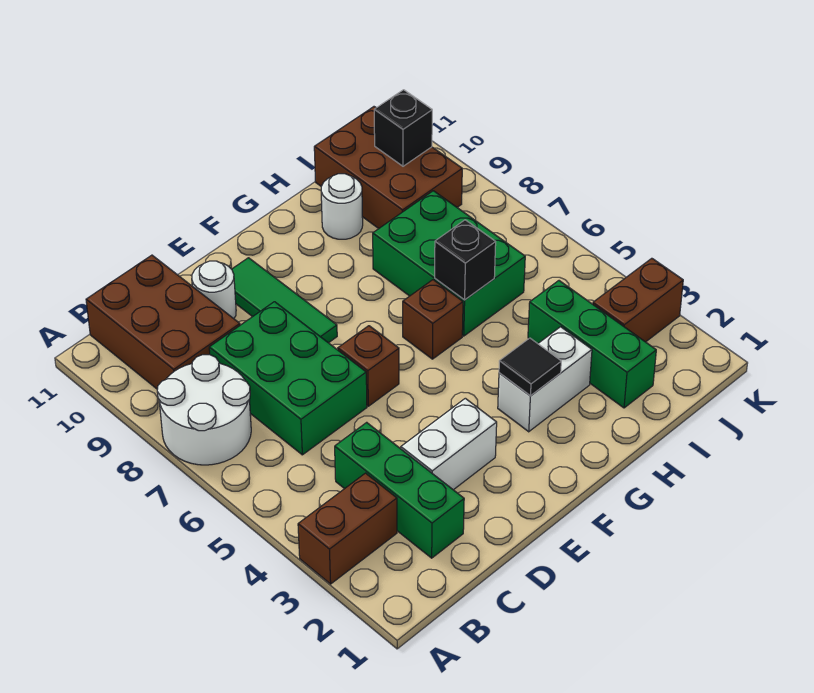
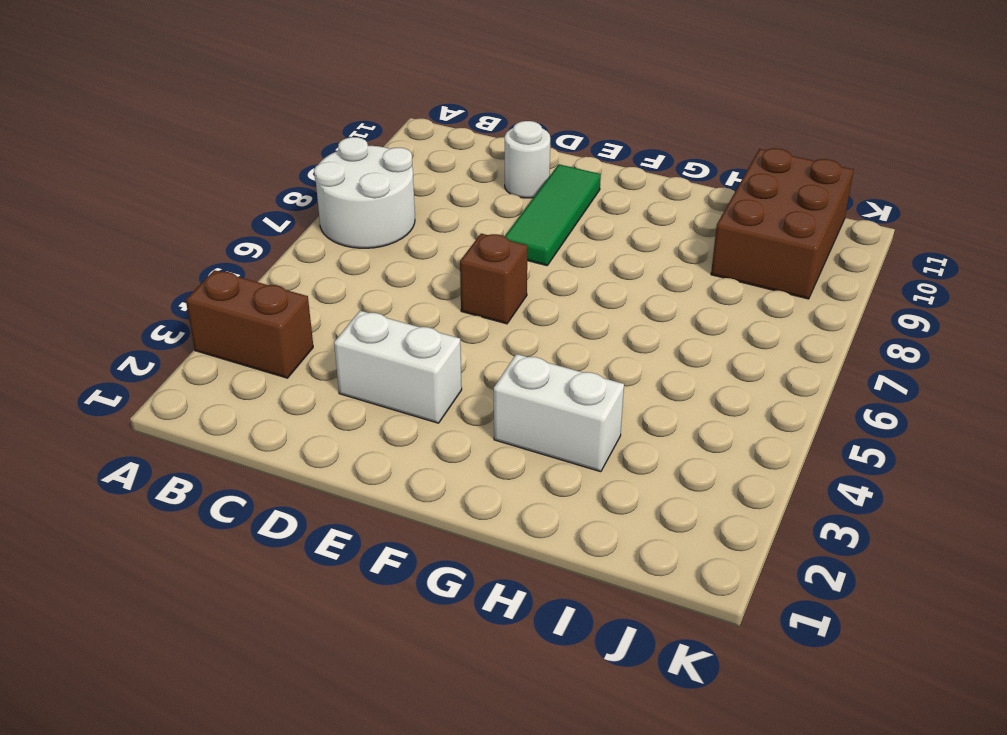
none -> brown 2x3 brick [86,255,240,389]
none -> green 1x3 brick [335,422,464,558]
none -> green 2x3 brick [209,302,367,455]

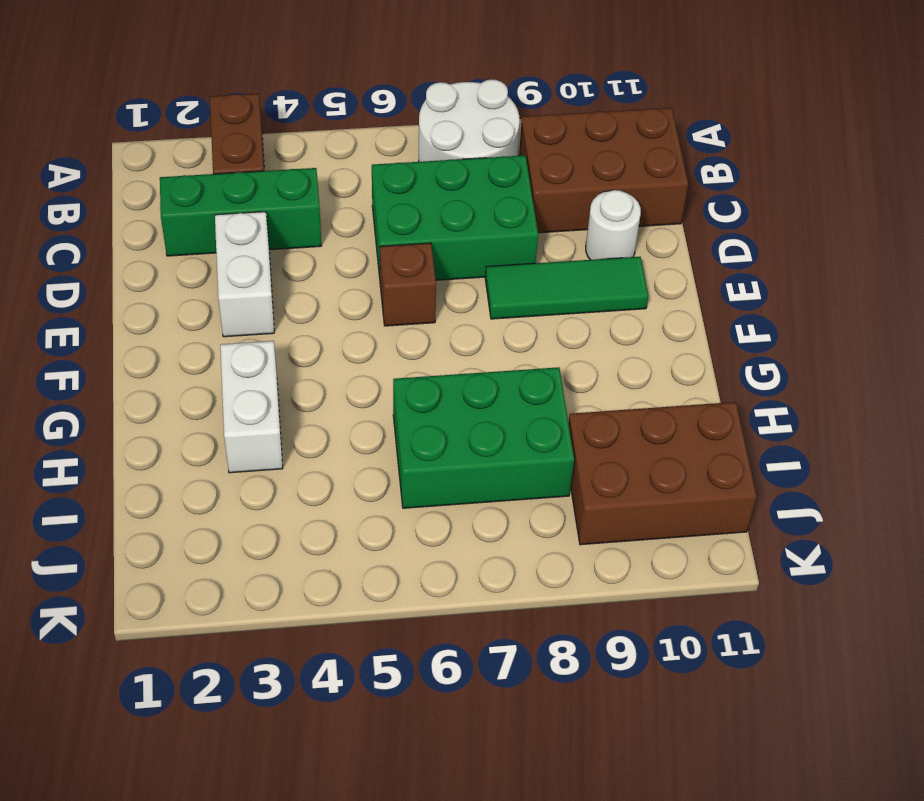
none -> brown 1x1 brick [403,280,463,359]
none -> white 1x1 round brick [321,174,363,239]
none -> green 1x3 brick [528,281,656,408]

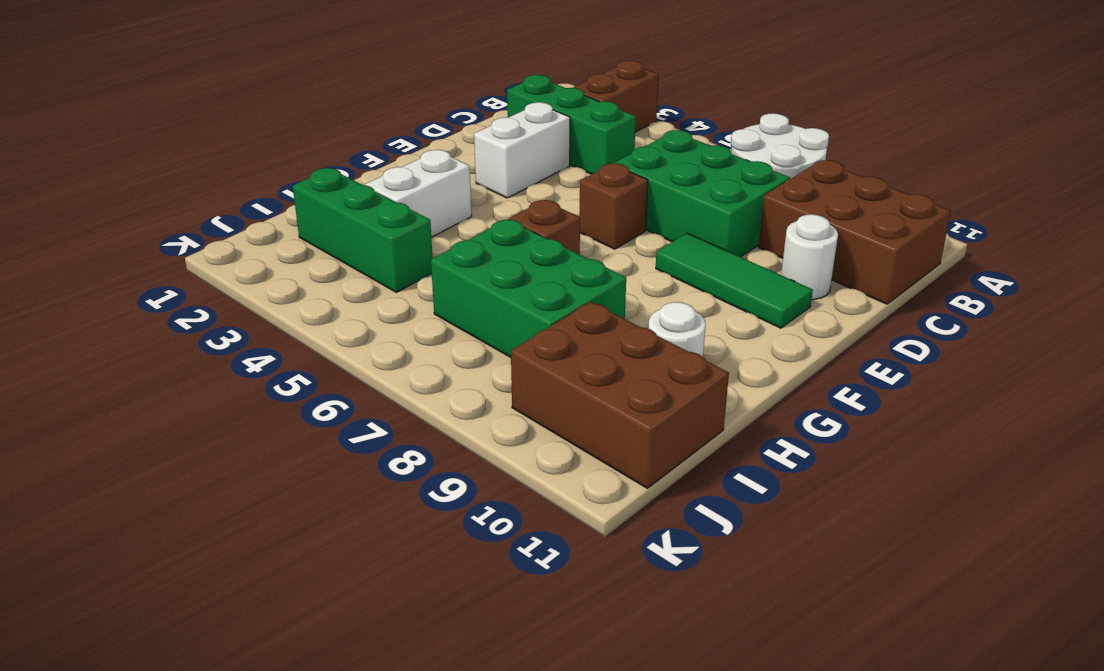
none -> brown 1x2 brick [593,258,683,342]
none -> black 1x1 tile [499,338,561,396]
none -> black 1x1 brick [435,220,496,300]

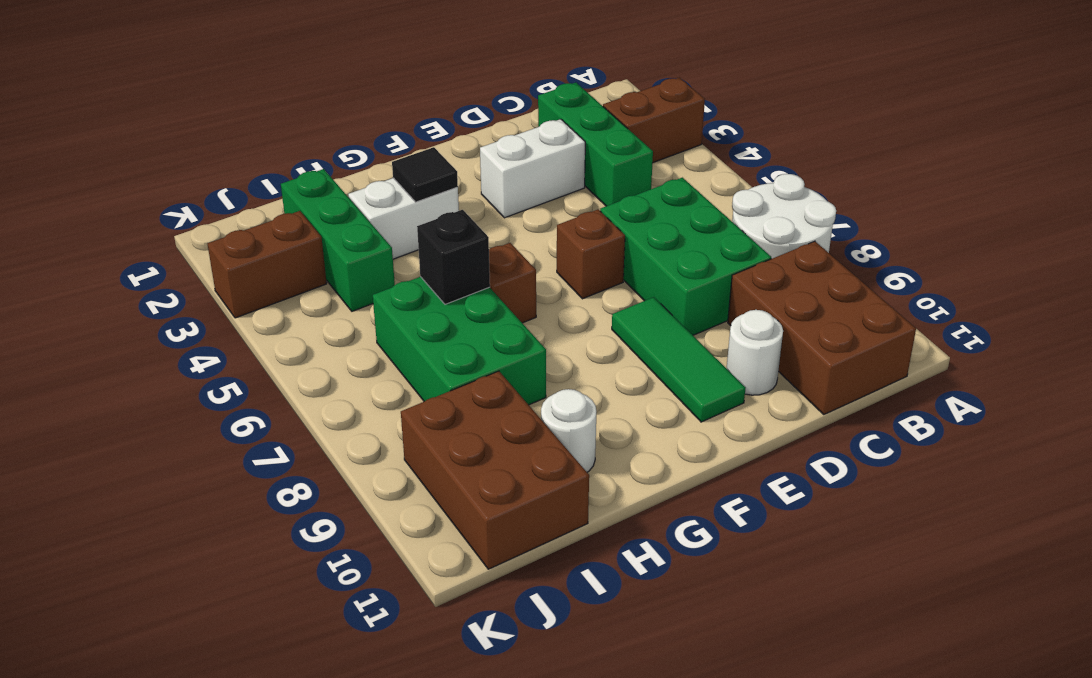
none -> black 1x1 brick [374,90,432,166]

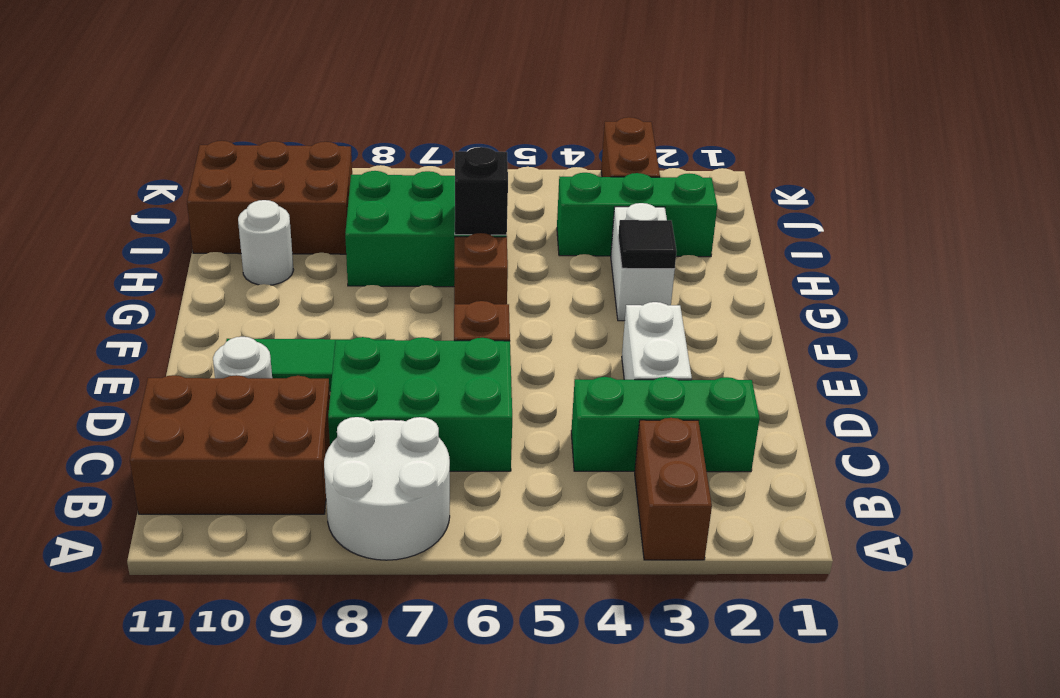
none -> black 1x1 brick [374,90,432,166]

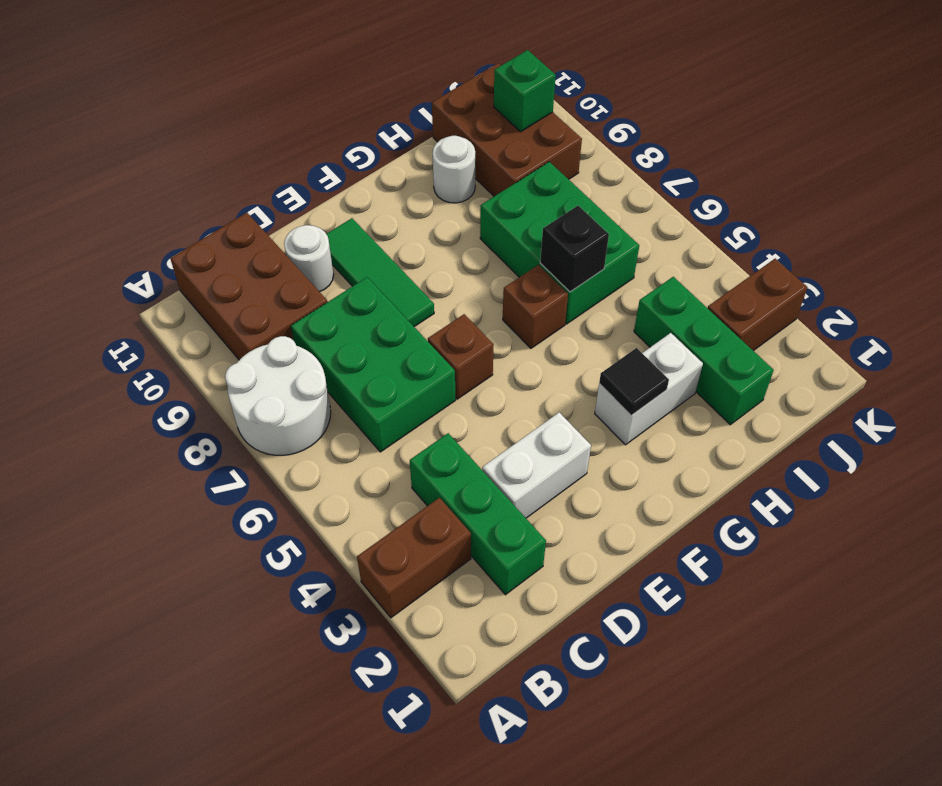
green 1x1 brick [494,50,556,132] -> black 1x1 brick [374,90,432,166]

